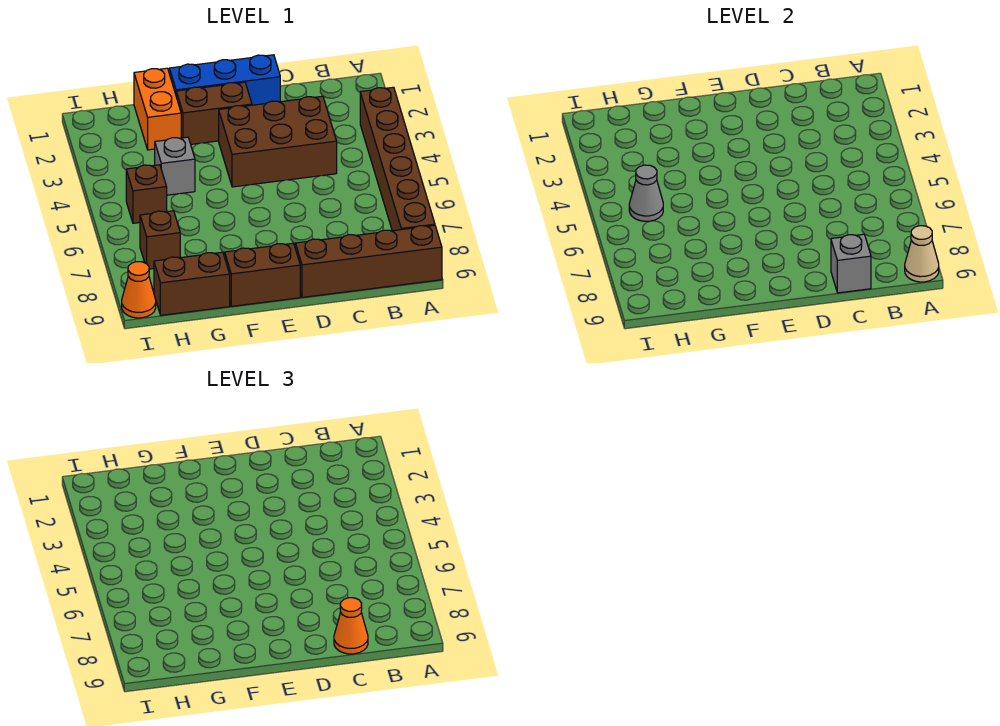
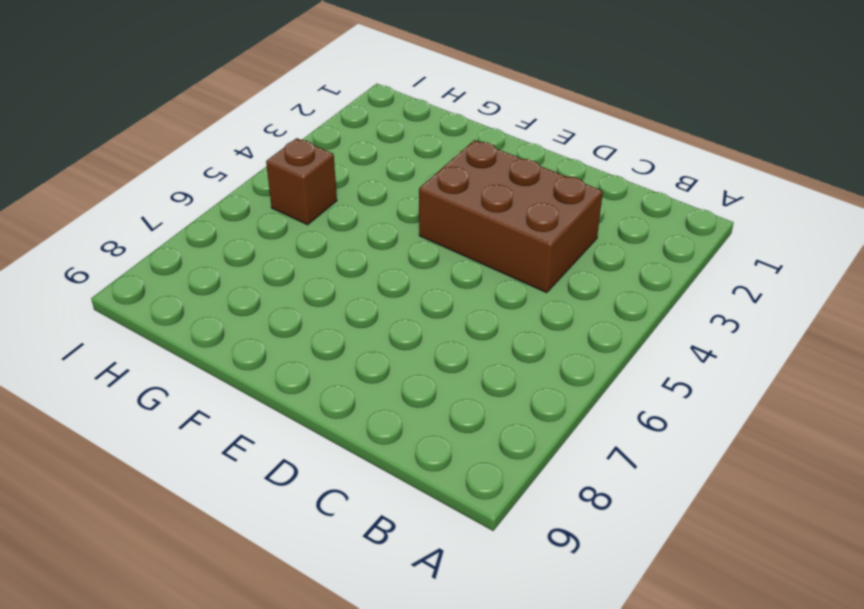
none -> brown 1x6 brick [360,87,435,231]
none -> brown 1x4 brick [295,225,442,297]
none -> blue 1x3 brick [169,55,280,105]

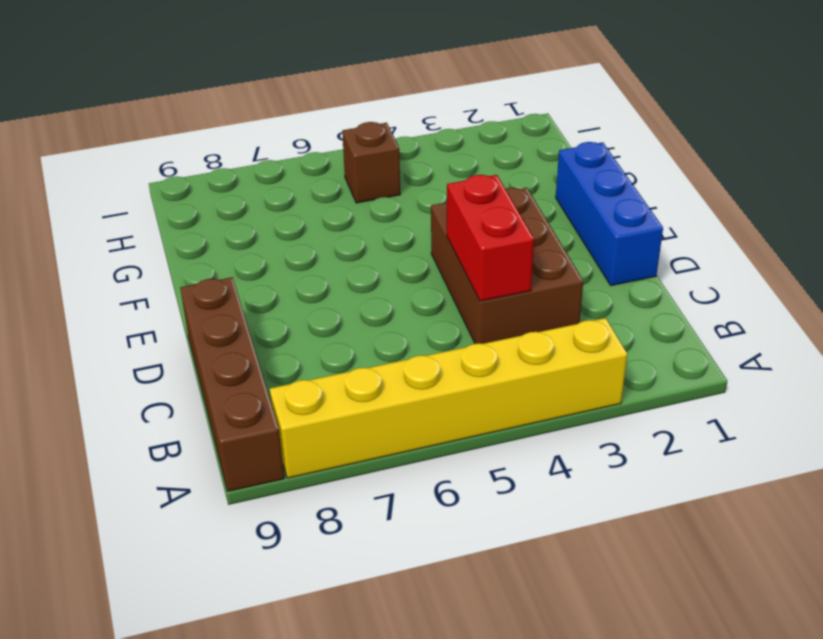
yellow 1x6 brick [270,318,627,478] -> brown 1x6 brick [360,87,435,231]
red 1x2 brick [447,175,534,301] -> none
none -> brown 1x2 brick [176,82,252,144]
none -> brown 1x2 brick [225,243,300,306]
none -> orange 1x2 brick [134,68,181,150]

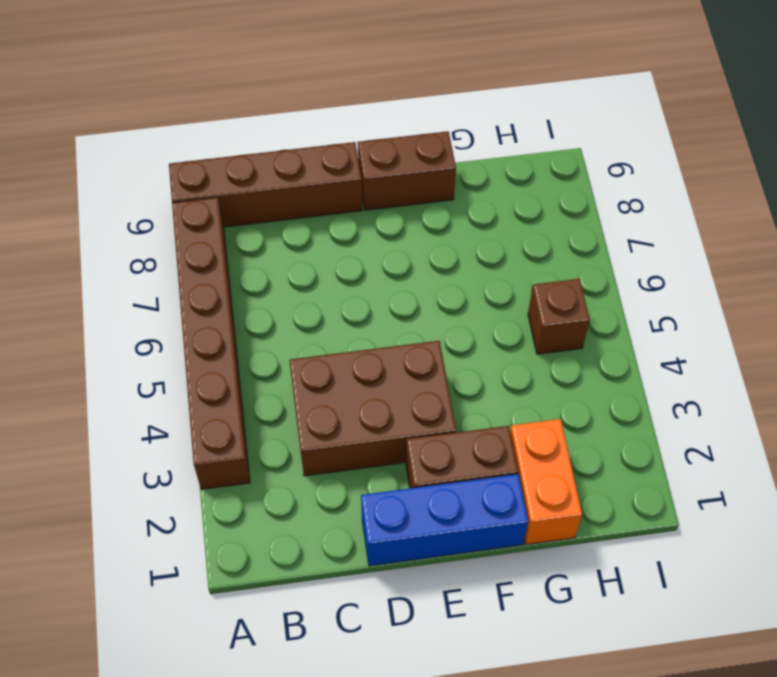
none -> grey 1x1 brick [155,137,195,195]
none -> brown 1x2 brick [154,252,230,315]
none -> brown 1x1 brick [140,211,180,269]

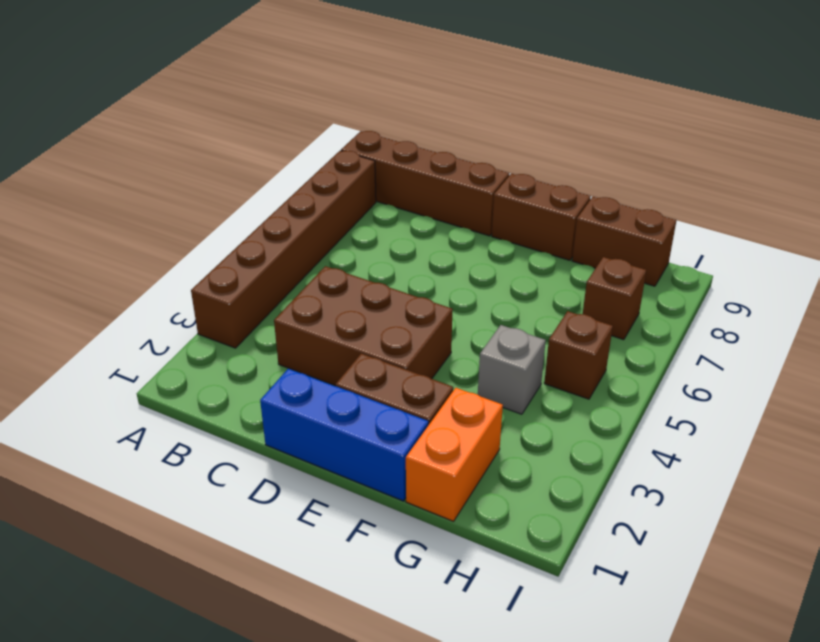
none -> orange 1x1 cone [122,262,156,318]
none -> tan 1x1 cone [905,226,939,282]
none -> grey 1x1 brick [831,234,871,293]

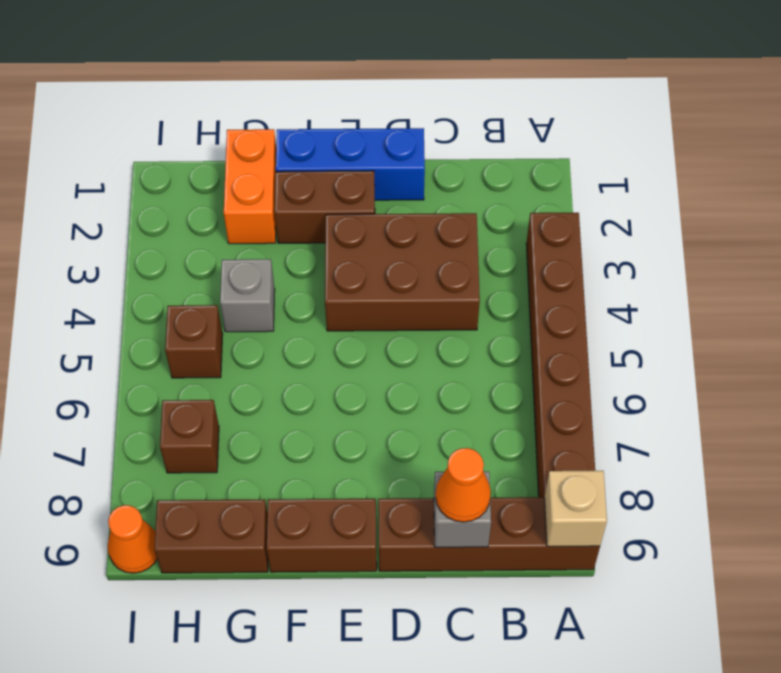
tan 1x1 brick [544,471,607,547] -> tan 1x1 cone [905,226,939,282]
none -> grey 1x1 cone [629,165,663,221]

